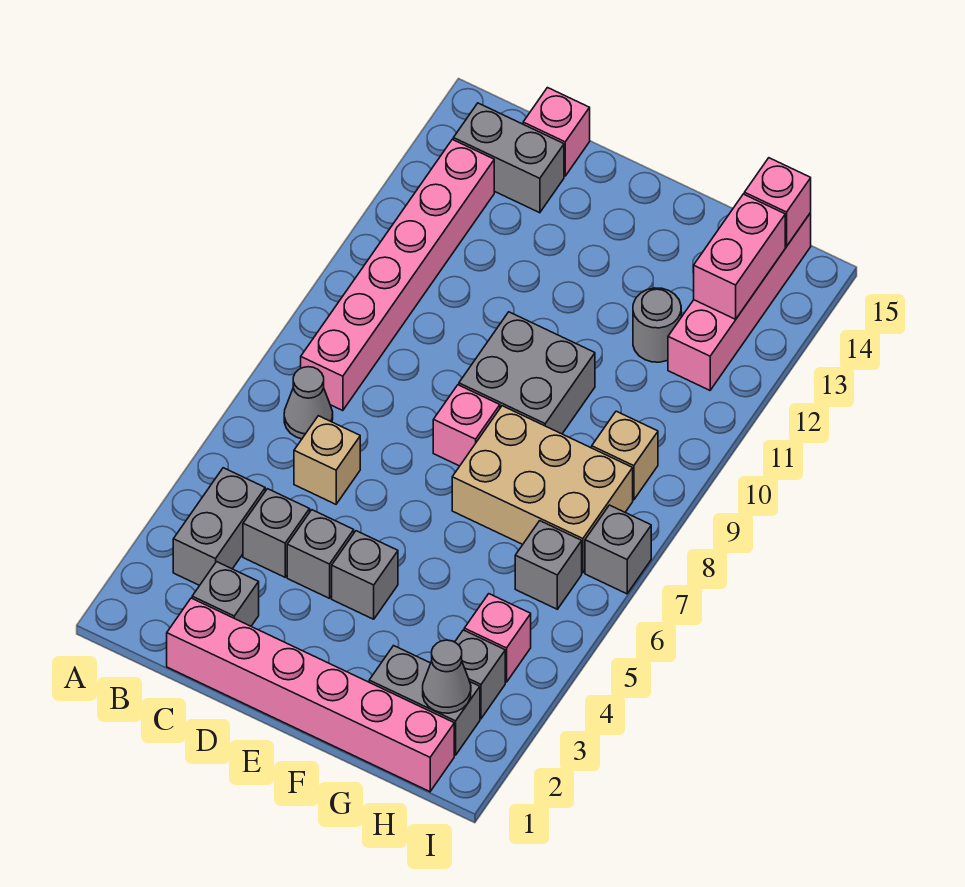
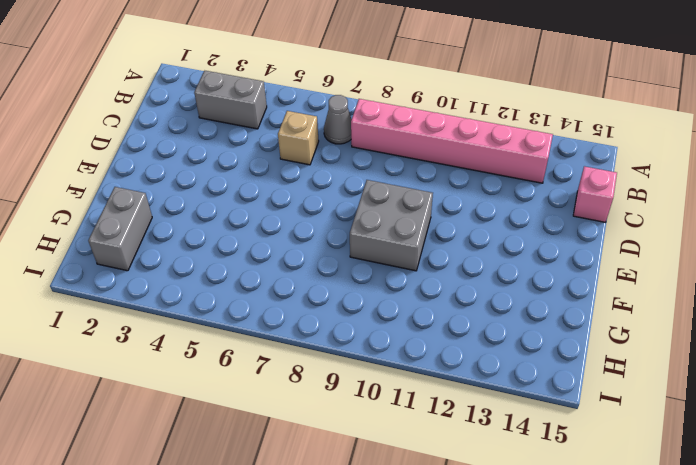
none -> grey 1x2 brick [453,103,564,213]
none -> pink 1x6 brick [167,598,454,792]
none -> grey 1x1 brick [192,562,259,626]

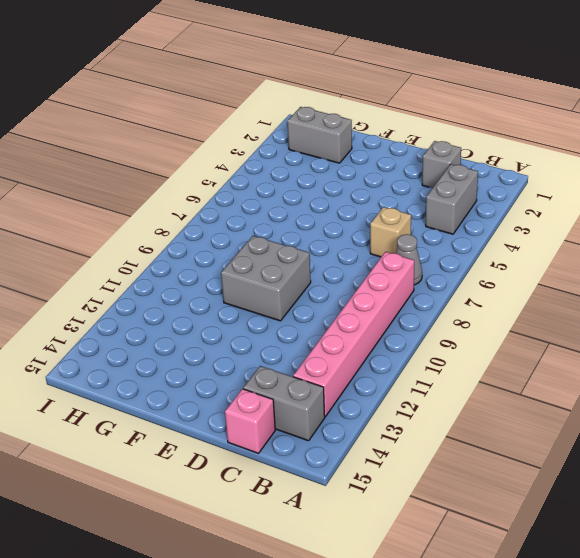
none -> pink 1x6 brick [167,598,454,792]
none -> grey 1x1 brick [243,489,310,577]
none -> grey 1x1 brick [287,510,354,598]

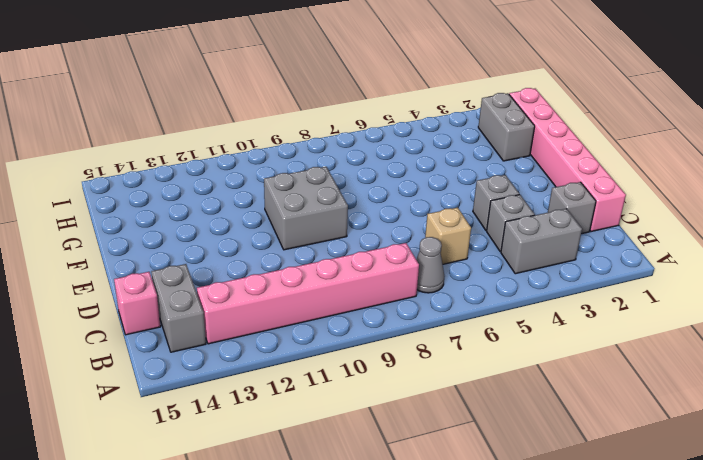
none -> grey 1x1 brick [332,531,398,619]
none -> pink 1x1 brick [433,385,500,466]
none -> tan 2x3 brick [452,406,633,573]

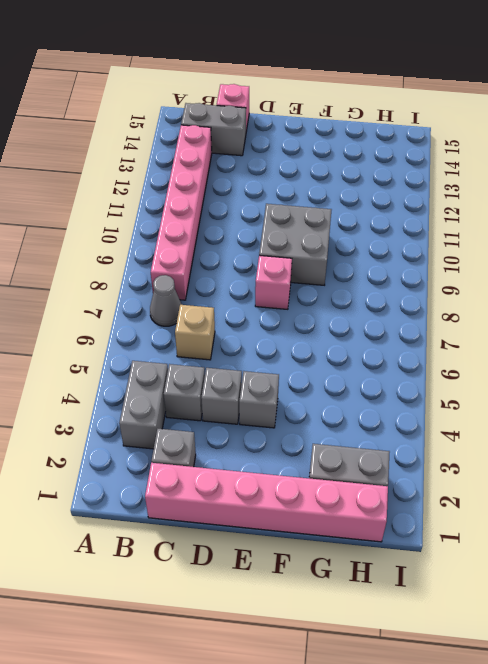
none -> tan 2x3 brick [452,406,633,573]
none -> grey 1x1 round brick [633,288,681,362]
none -> grey 1x1 brick [455,630,505,719]

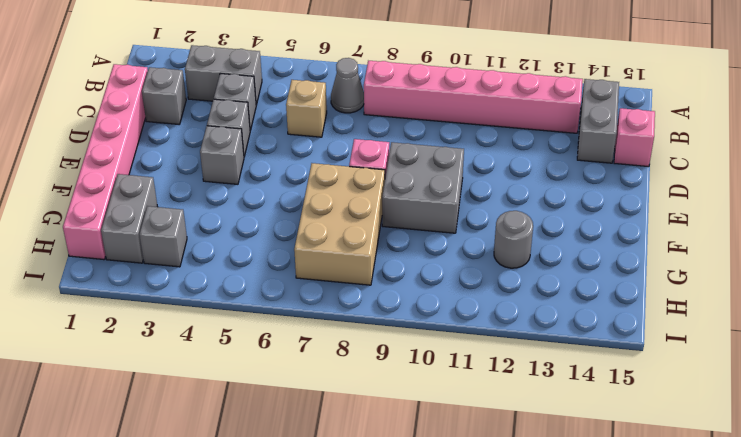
none -> pink 1x1 brick [464,594,531,682]
none -> grey 1x1 brick [515,521,582,609]
none -> tan 1x1 brick [592,411,658,500]

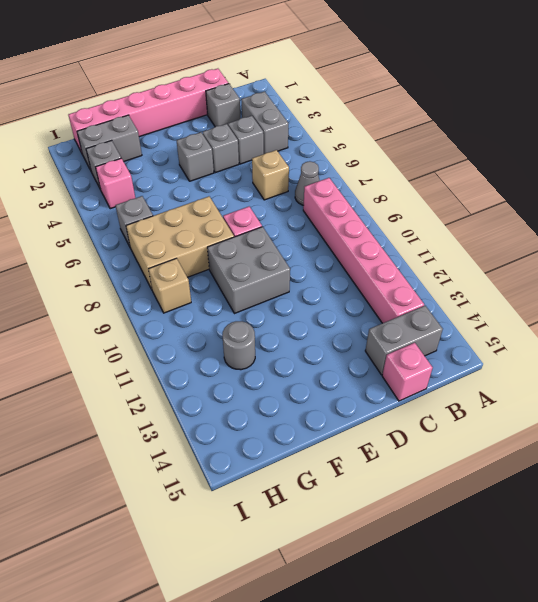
none -> pink 1x4 brick [668,213,811,390]
none -> grey 1x1 brick [585,505,651,594]
none -> grey 1x1 cone [423,640,471,713]

